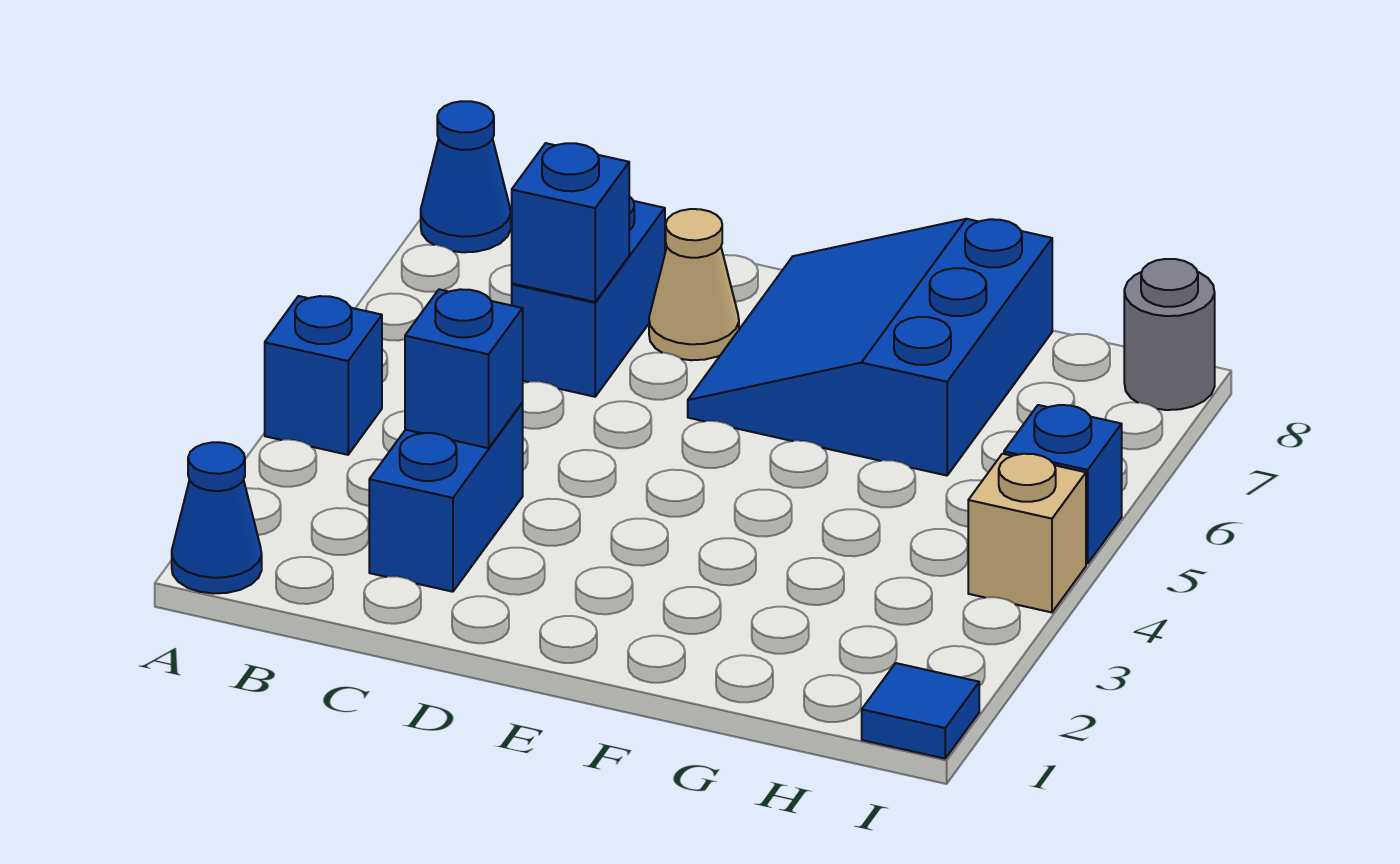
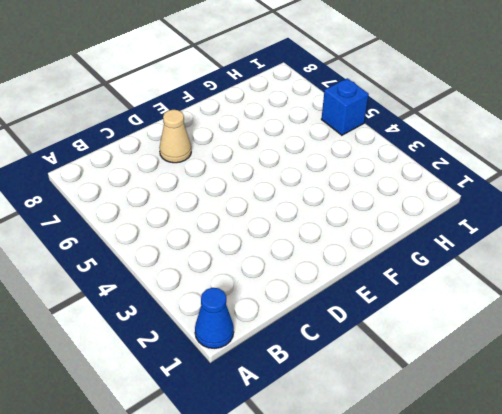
none -> blue 1x1 brick [265,296,382,455]
none -> blue 1x1 cone [421,101,511,252]
none -> blue 1x2 brick [369,403,523,592]

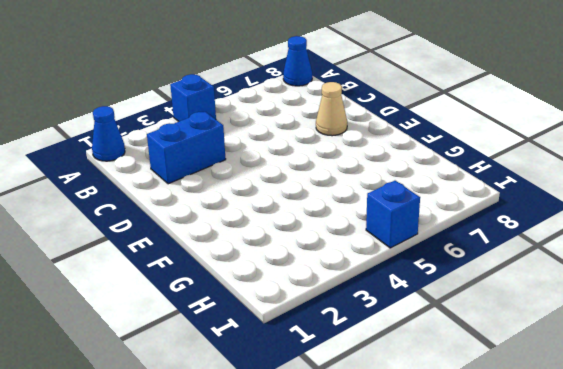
none -> blue 1x2 brick [512,196,665,397]
none -> blue 3x3 slope [688,219,1052,476]
none -> blue 1x1 tile [862,663,979,759]

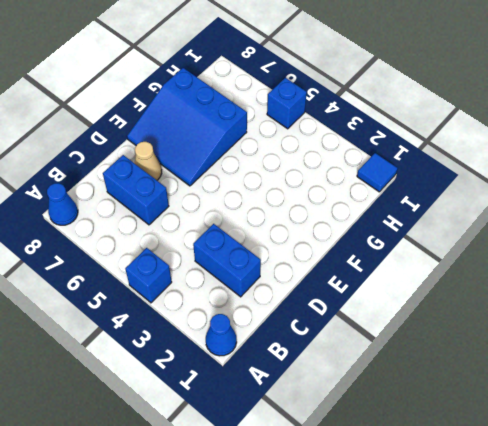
none -> tan 1x1 brick [968,454,1086,612]
none -> grey 1x1 round brick [1124,259,1215,410]
none -> blue 1x1 brick [405,289,523,448]

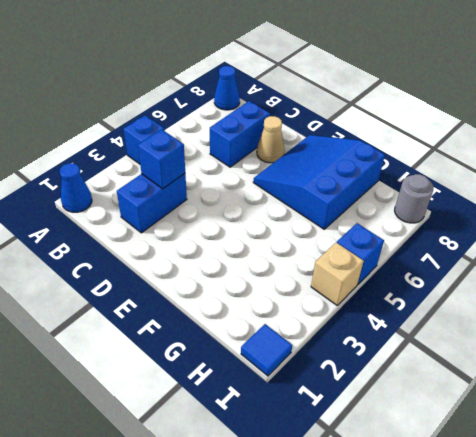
none -> blue 1x1 brick [512,143,629,302]

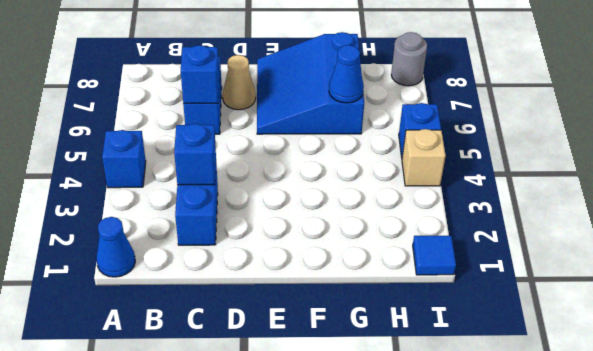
blue 1x1 cone [329,45,364,103] -> blue 1x1 cone moved to [421,101,511,252]

